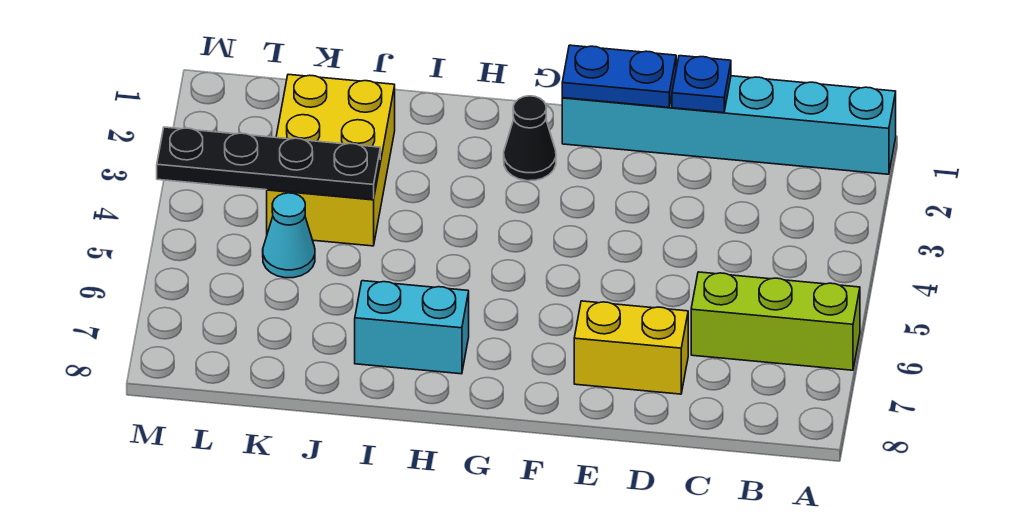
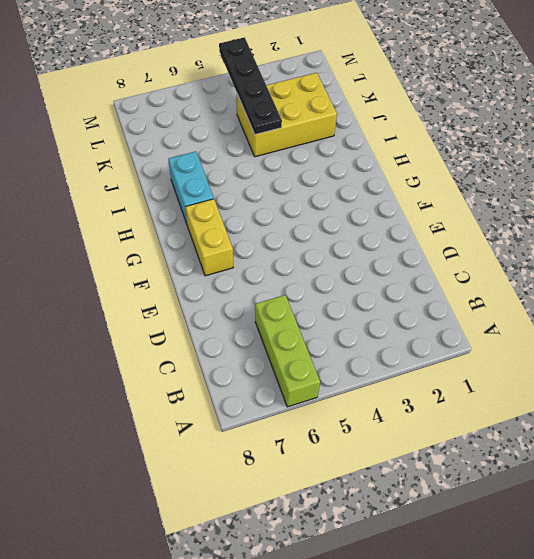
yellow 1x2 brick [185,199,233,276] -> yellow 1x2 brick moved to [574,301,688,394]
none -> cyan 1x6 brick [562,76,896,174]
none -> black 1x1 cone [504,96,556,181]

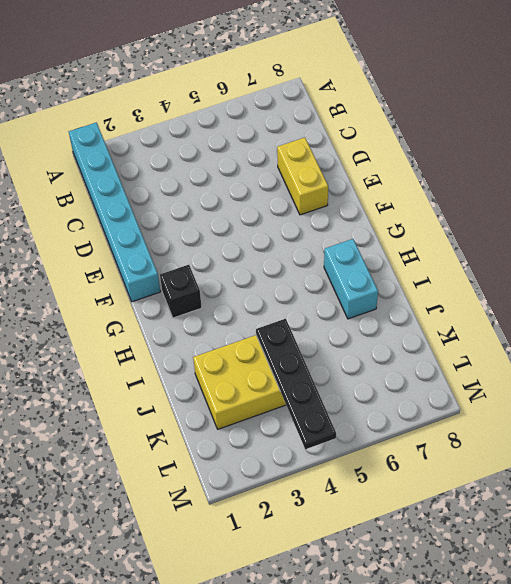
black 1x1 brick [160,265,202,318] -> black 1x1 cone [504,96,556,181]
none -> lime 1x3 brick [691,272,860,370]
none -> cyan 1x1 cone [263,193,315,278]

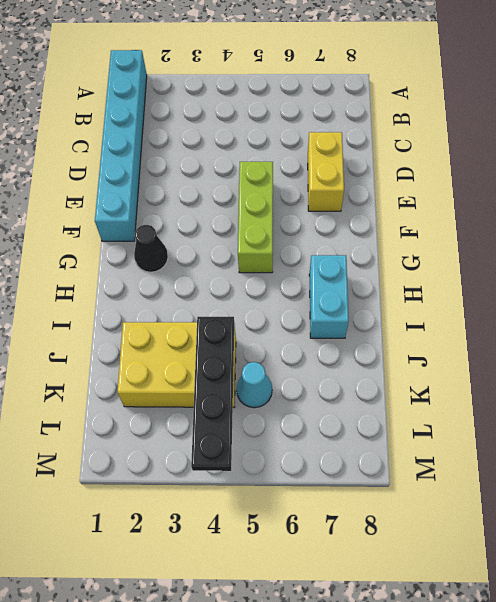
lime 1x3 brick [238,162,273,273] -> lime 1x3 brick moved to [691,272,860,370]
none -> blue 1x1 plate [672,56,731,113]
none -> blue 1x2 plate [562,45,676,107]

